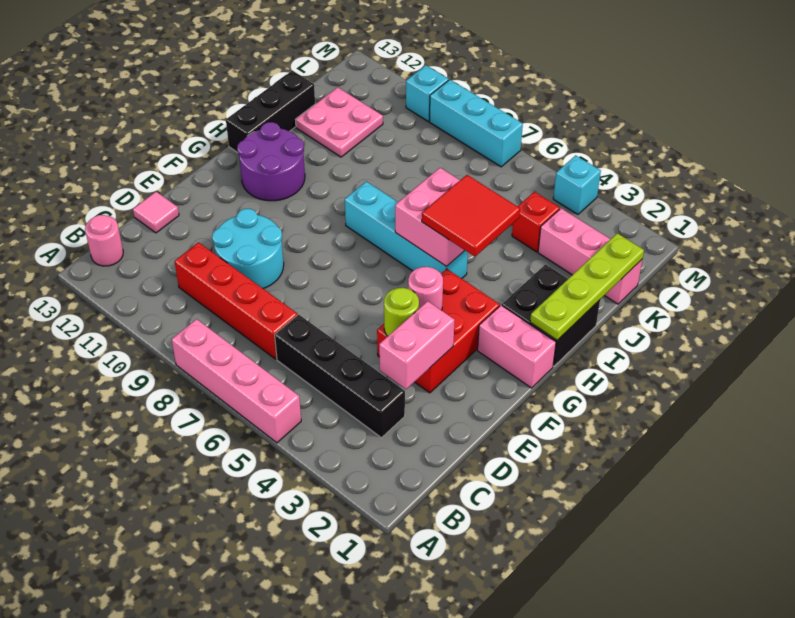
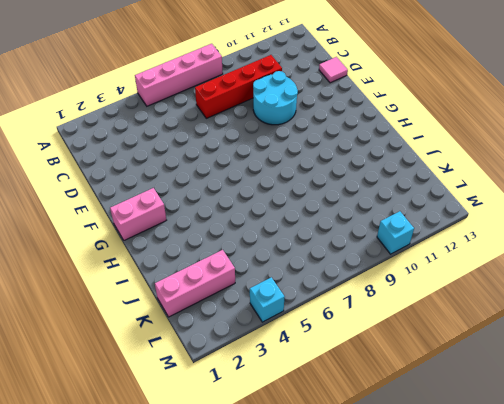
none -> pink 1x1 round brick [85,215,123,266]
none -> black 1x4 brick [275,315,405,438]
none -> red 2x3 brick [377,269,500,393]

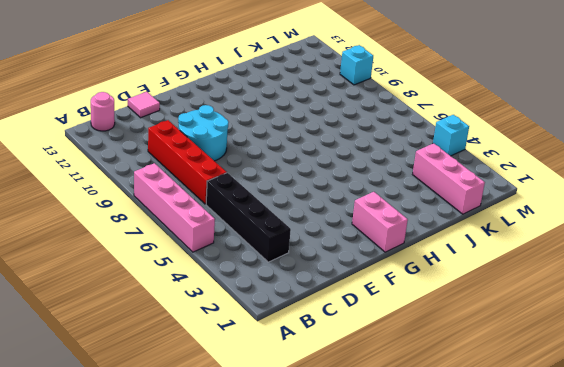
none -> red 2x3 brick [377,269,500,393]
none -> purple 2x2 round brick [237,122,305,201]
none -> black 2x2 brick [502,264,600,366]

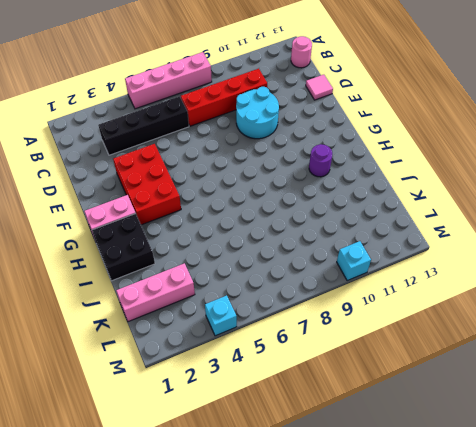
purple 1x1 round brick [309,144,332,177] -> purple 2x2 round brick [237,122,305,201]
none -> cyan 1x4 brick [345,182,468,279]
none -> black 1x3 brick [226,71,315,152]
none -> pink 2x2 plate [296,87,383,157]

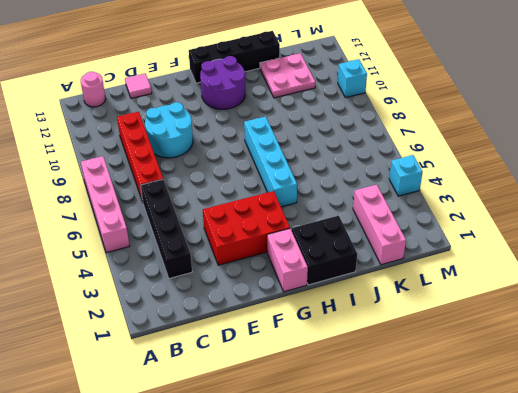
black 1x4 brick [189,31,280,83] -> black 1x3 brick [226,71,315,152]
none -> red 1x1 brick [512,192,560,252]
none -> cyan 1x3 brick [429,80,523,167]
none -> pink 1x2 brick [379,301,455,389]

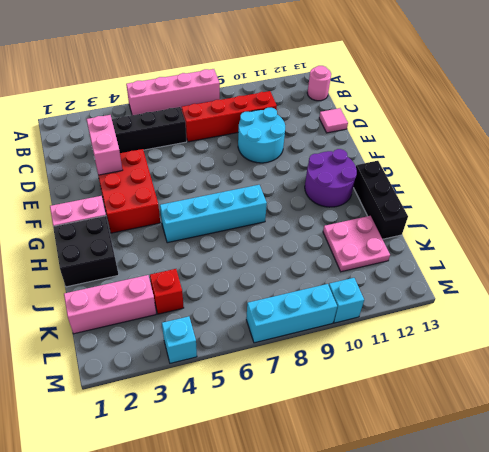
none -> lime 1x1 round brick [384,288,419,336]
none -> pink 1x1 round brick [408,267,443,310]
none -> lime 1x4 plate [530,233,644,340]

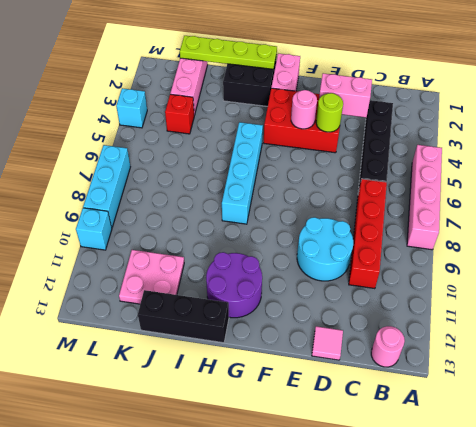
none -> pink 2x2 brick [395,168,465,267]
none -> red 2x2 tile [422,175,520,257]

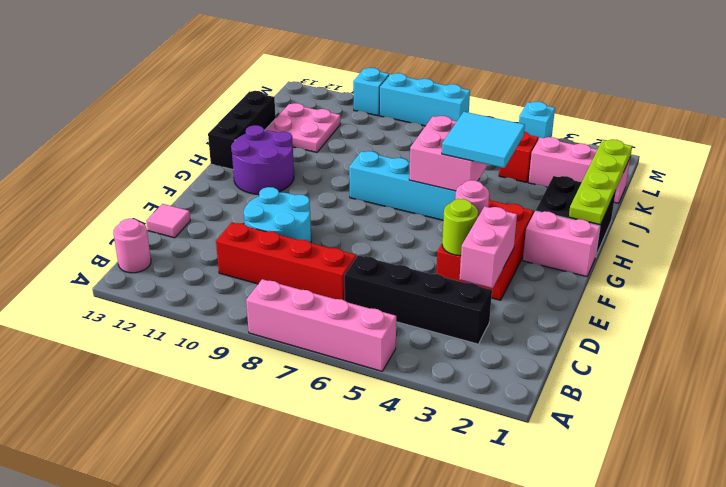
cyan 2x2 tile [442,112,525,168] -> red 2x2 tile [422,175,520,257]

